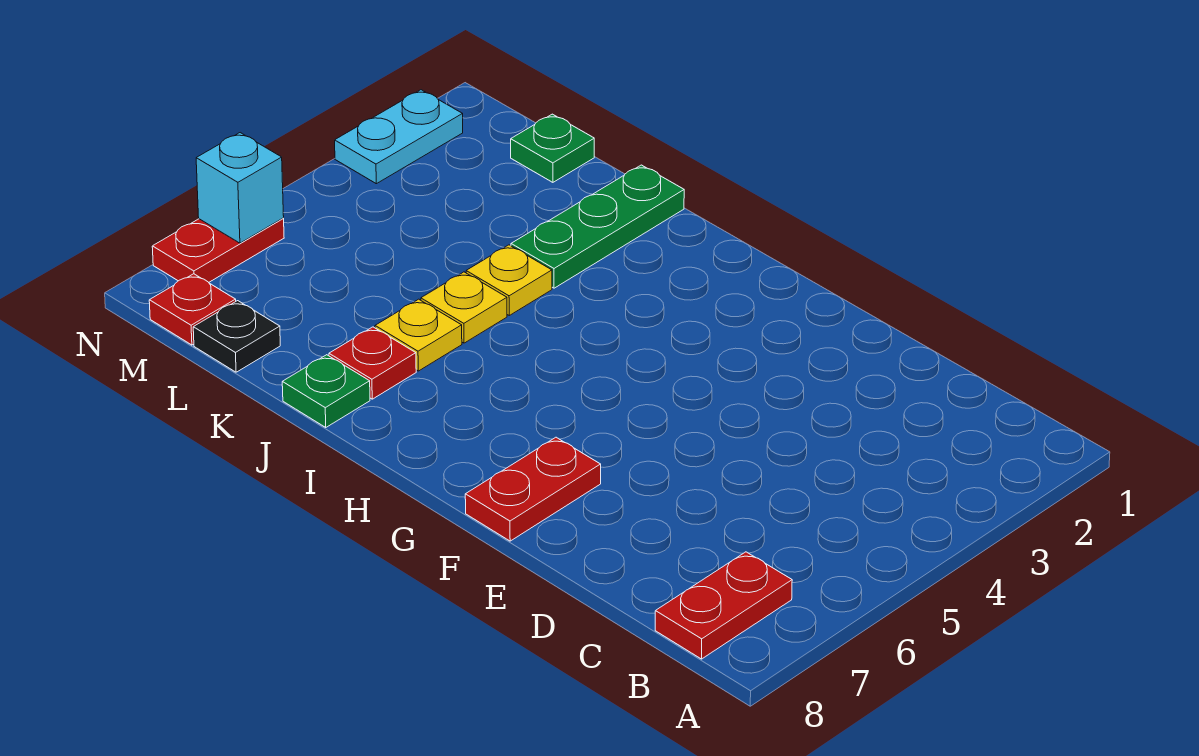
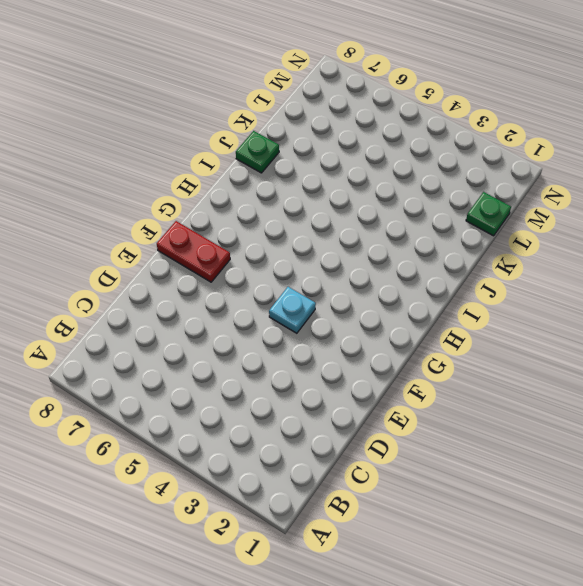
cyan 1x1 plate [269,287,316,333] -> none
none -> red 1x2 plate [655,552,792,659]
none -> green 1x3 plate [511,165,684,288]
none -> yellow 1x1 plate [466,245,552,315]

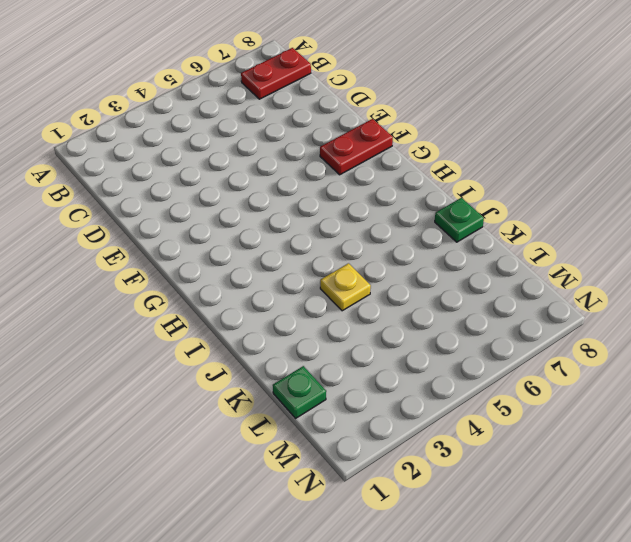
none -> green 1x3 plate [511,165,684,288]
none -> yellow 1x1 plate [421,272,507,343]
none -> yellow 1x1 plate [375,299,462,371]

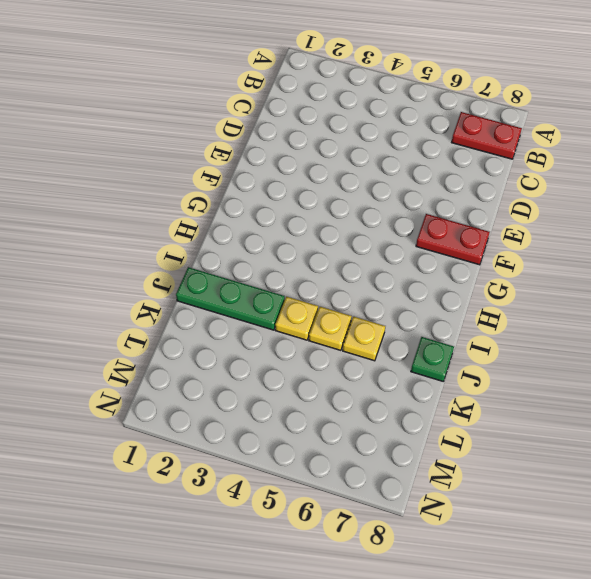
none -> red 1x1 plate [329,327,416,399]
none -> green 1x1 plate [511,114,594,182]
none -> black 1x1 plate [193,301,280,372]

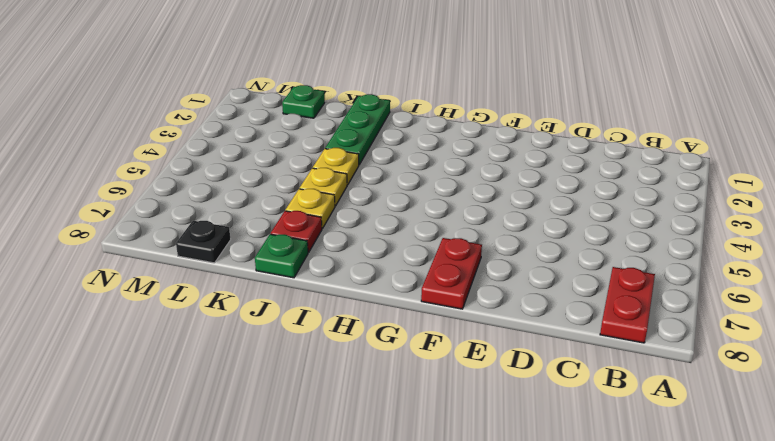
none -> red 1x1 plate [149,274,236,345]
none -> cyan 1x2 plate [335,90,463,184]
none -> red 1x2 plate [152,218,284,282]

